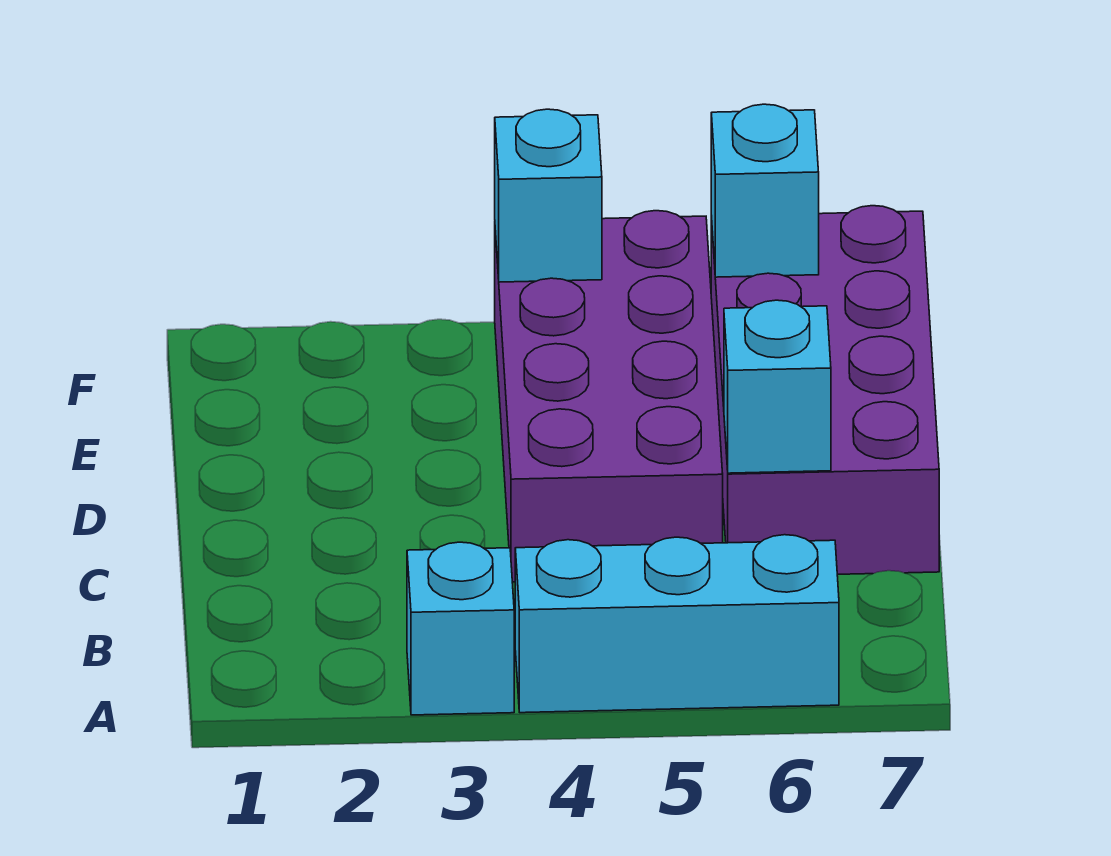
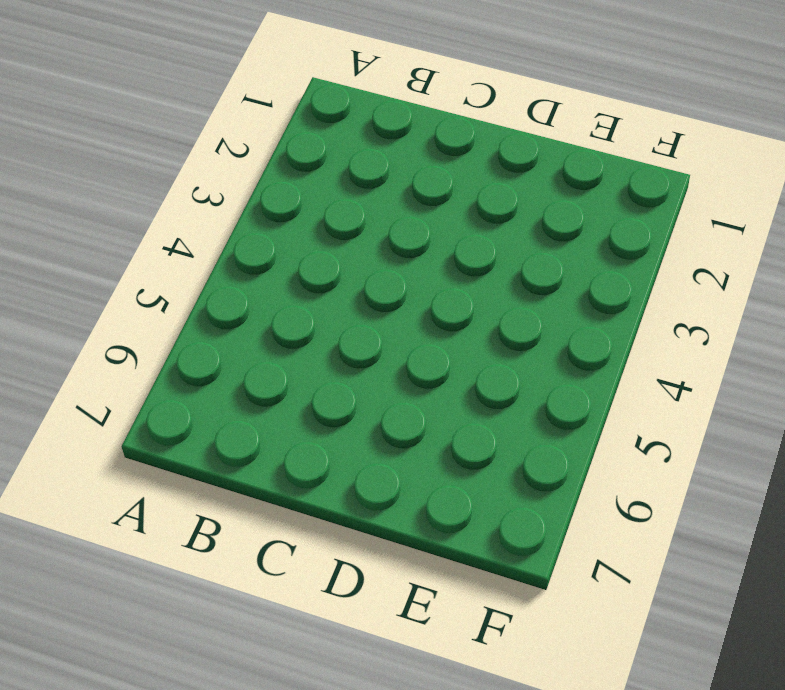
none -> cyan 1x1 brick [407,542,514,715]
none -> cyan 1x3 brick [515,535,839,713]

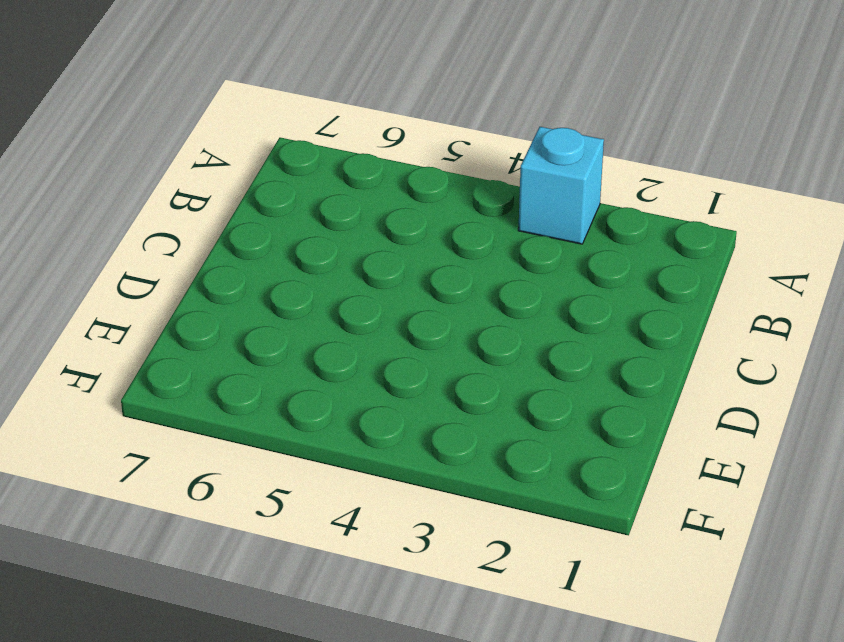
none -> cyan 1x3 brick [515,535,839,713]
none -> purple 2x4 brick [495,211,723,582]

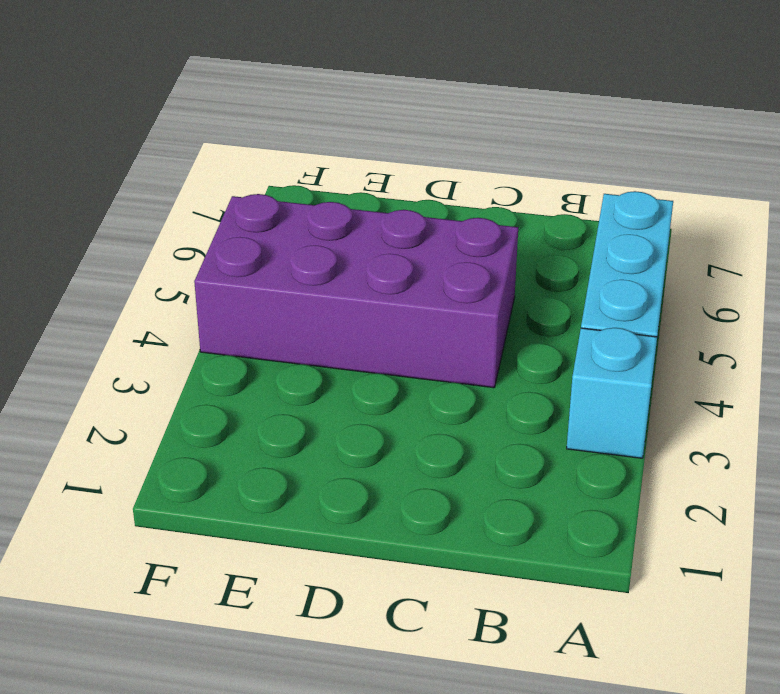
none -> purple 2x4 brick [711,206,939,574]
none -> cyan 1x1 brick [724,300,831,473]

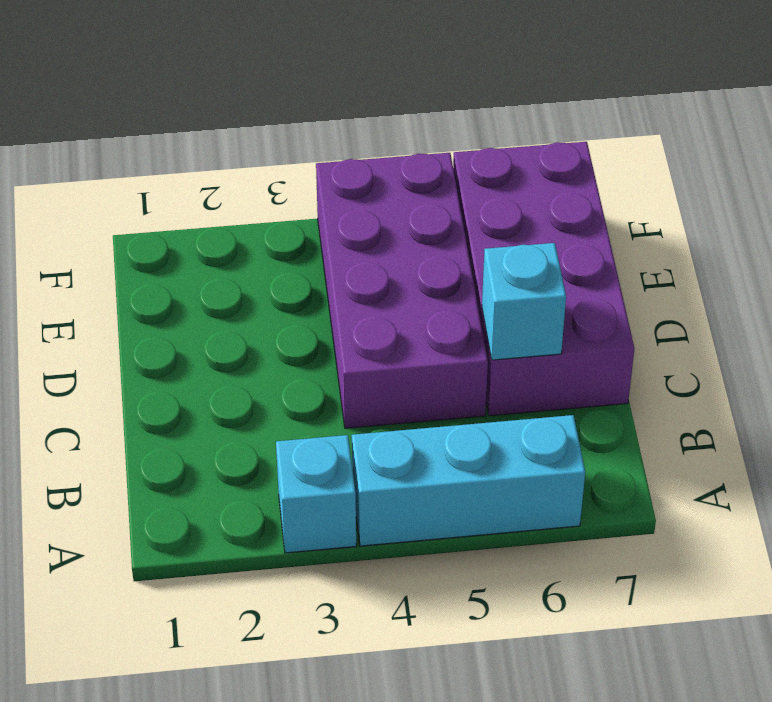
none -> cyan 1x1 brick [495,109,602,282]
none -> cyan 1x1 brick [711,104,819,277]

